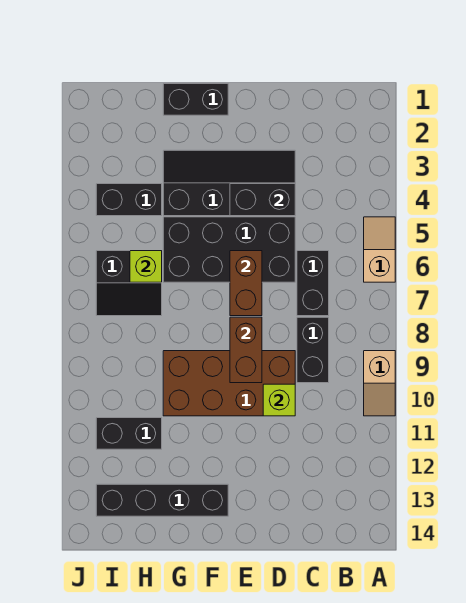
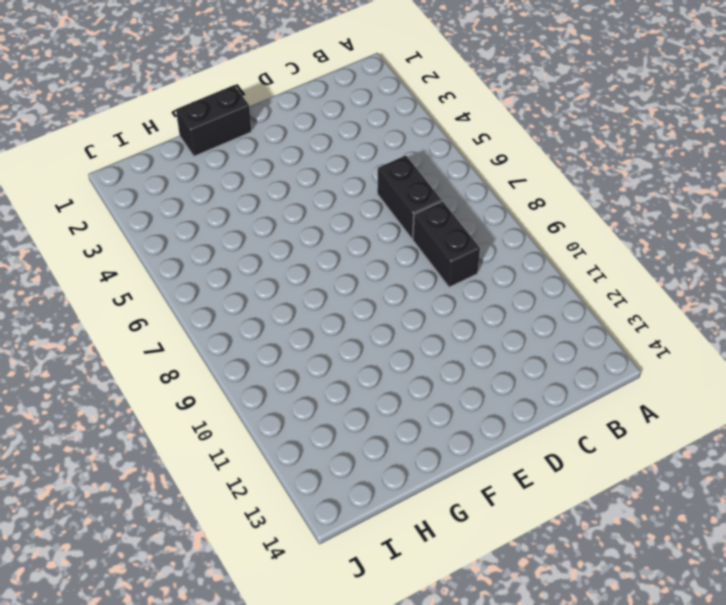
none -> tan 1x2 slope [364,217,395,282]
none -> tan 1x2 slope [364,351,395,416]
none -> black 2x4 slope [163,150,295,216]

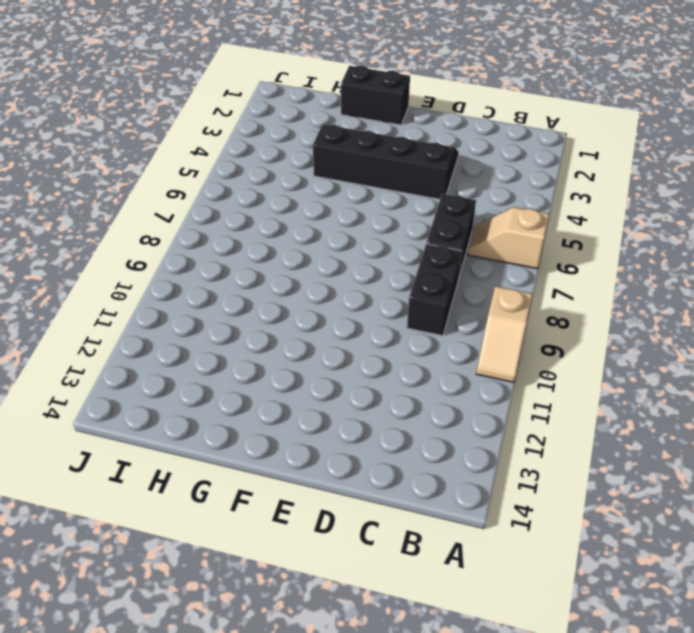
tan 1x2 slope [467,207,549,269] -> tan 1x2 slope turned to [364,217,395,282]
none -> black 2x4 brick [163,217,295,282]
none -> brown 2x4 brick [163,351,295,416]
none -> black 1x4 brick [96,484,228,516]

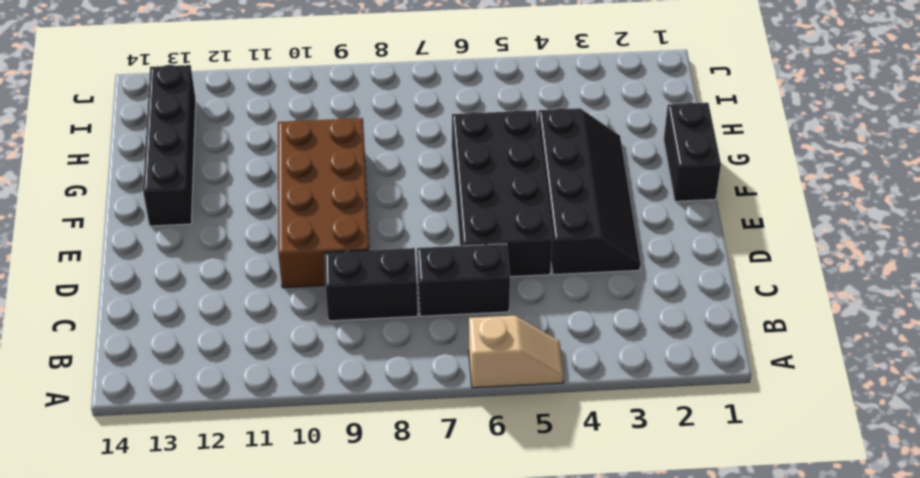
none -> tan 1x2 slope [364,351,395,416]
none -> black 1x2 brick [96,184,162,216]
none -> black 2x2 slope [96,251,162,316]

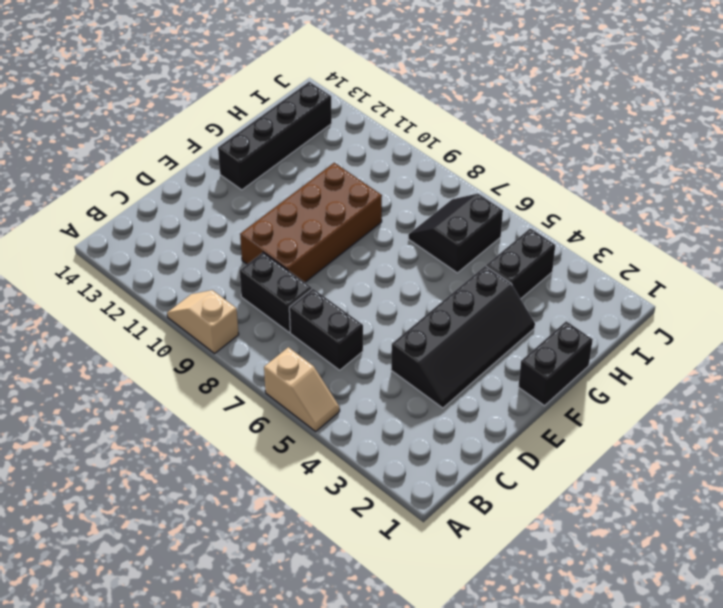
none -> black 2x4 brick [163,217,295,282]
none -> black 1x2 brick [96,418,162,449]
none -> black 1x2 brick [230,184,295,216]

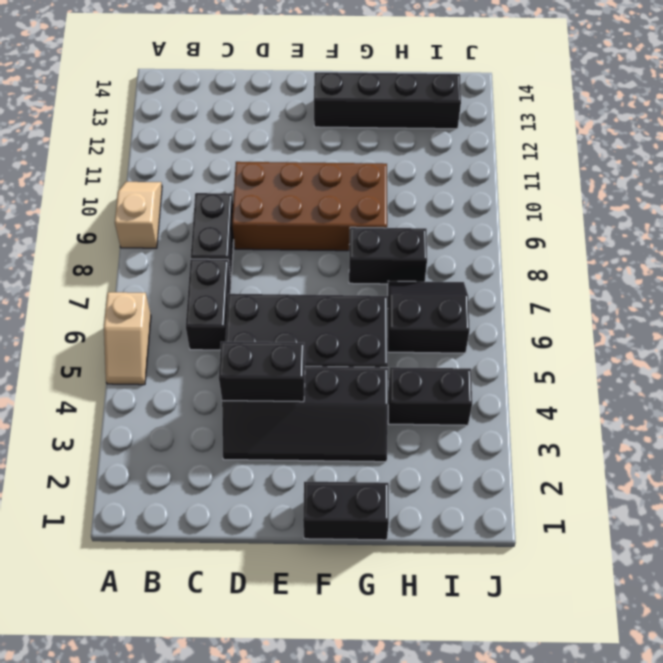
black 1x2 brick [349,227,427,284] -> black 1x2 brick moved to [96,418,162,449]
none -> lime 1x1 brick [263,384,295,416]
none -> brown 1x2 brick [230,251,262,316]
none -> brown 1x2 brick [230,317,262,383]

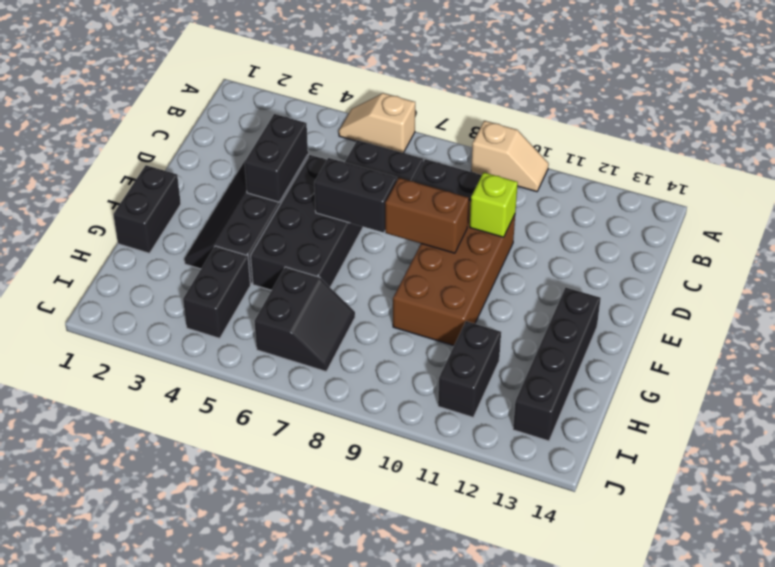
black 1x2 brick [314,158,397,233] -> brown 1x2 brick [230,251,262,316]
none -> lime 1x1 brick [130,251,162,282]

